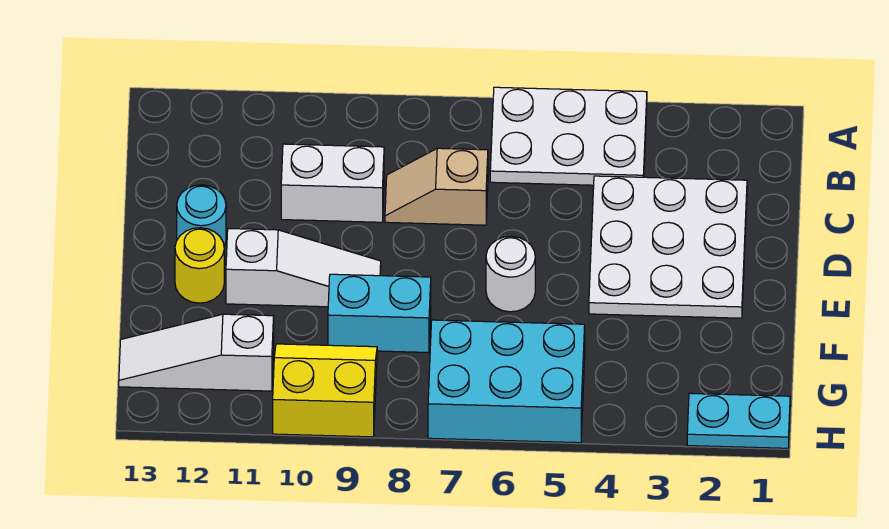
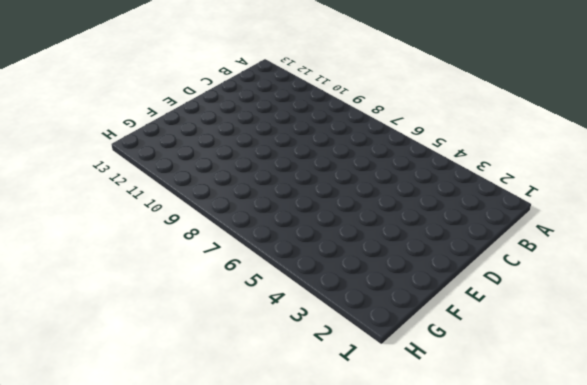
none -> white 2x3 plate [490,87,647,185]
none -> white 3x3 plate [589,176,747,318]
none -> tan 1x2 slope [385,148,488,225]

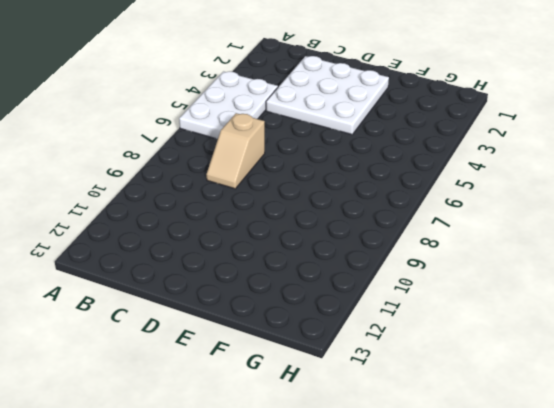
none -> white 1x2 brick [281,144,384,222]
none -> cyan 1x1 round brick [177,185,226,247]
none -> white 1x1 round brick [486,236,535,312]

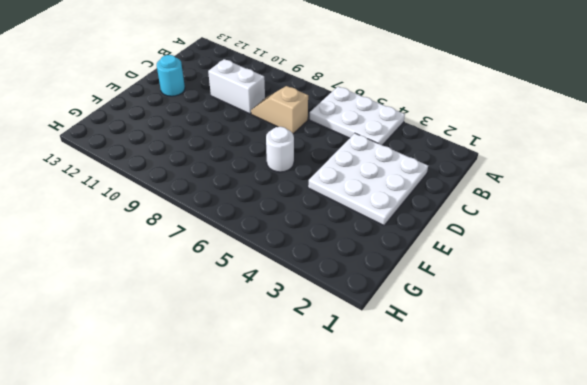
none -> white 1x3 slope [226,229,381,307]
none -> yellow 1x1 round brick [175,228,224,303]
none -> cyan 1x2 brick [328,274,431,352]

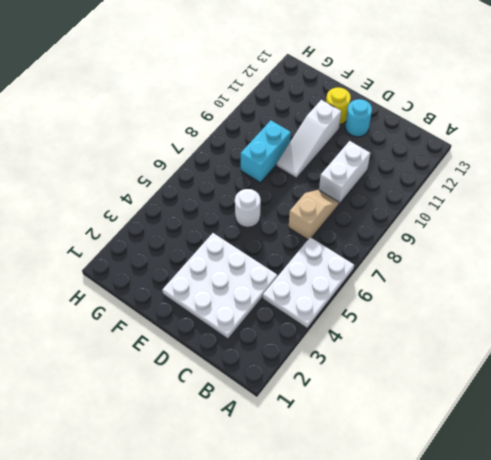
none -> cyan 2x3 brick [428,320,585,443]
none -> yellow 2x2 slope [273,344,377,437]
none -> white 1x3 slope [119,314,274,391]

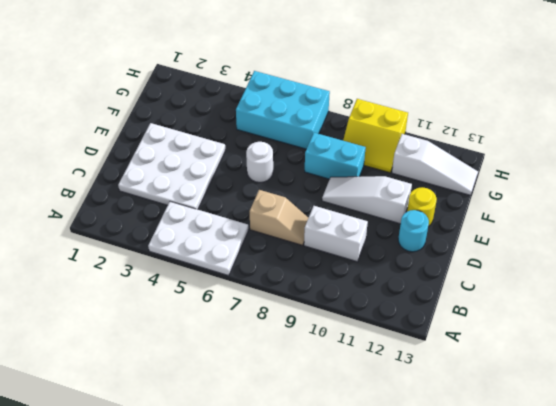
none -> cyan 1x2 plate [687,393,790,448]

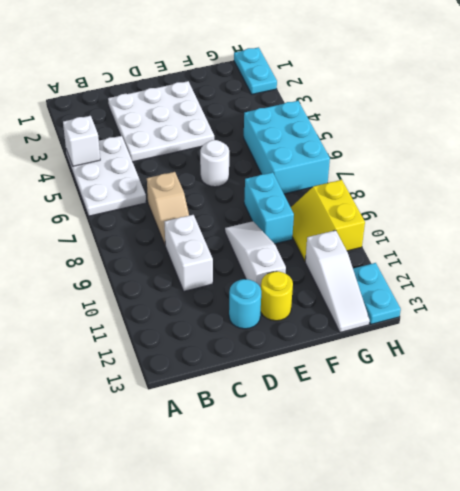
white 1x1 brick [63,116,100,166] -> none
cyan 1x2 plate [353,263,401,324] -> none

